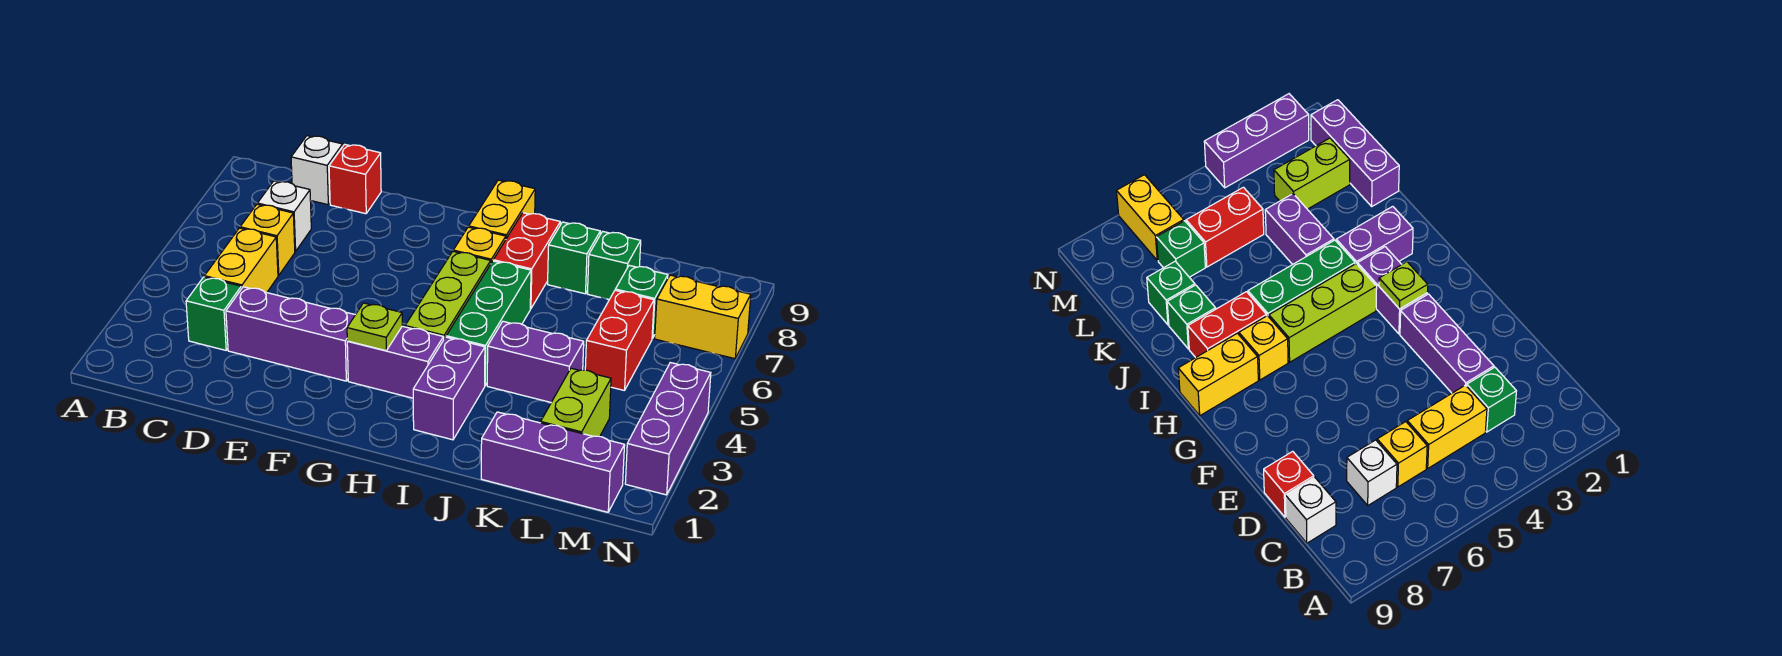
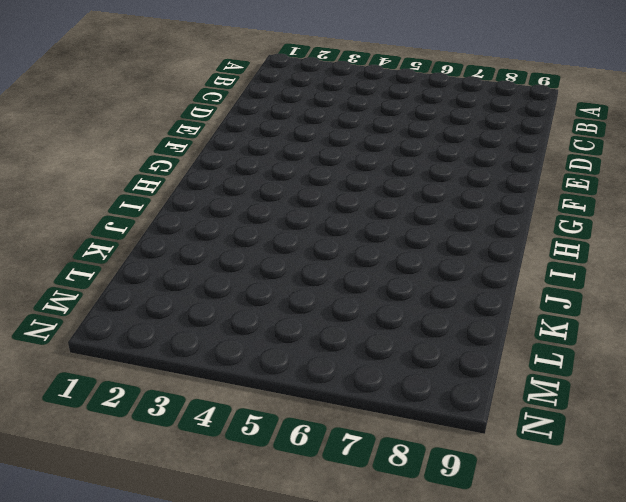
none -> green 1x1 brick [186,277,241,350]
none -> yellow 1x2 brick [205,228,278,293]
none -> yellow 1x1 brick [240,204,295,275]

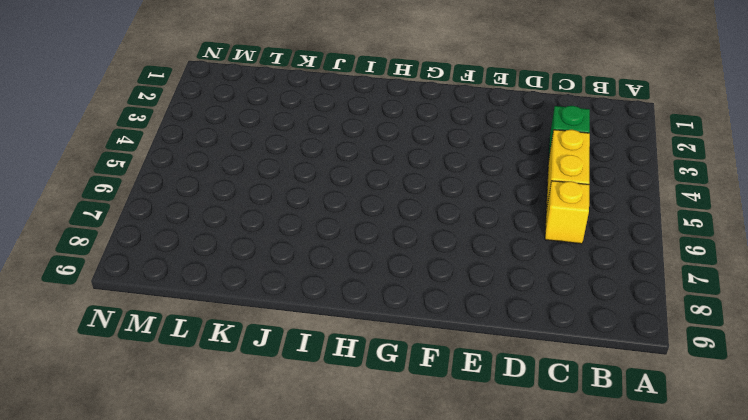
none -> white 1x1 brick [257,181,311,251]
none -> white 1x1 brick [291,136,343,205]
none -> purple 1x3 brick [226,287,355,381]

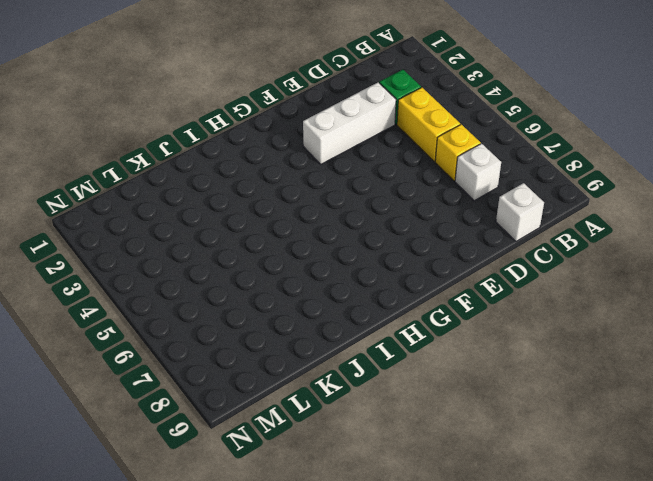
white 1x3 brick [303,82,396,164] -> purple 1x3 brick [226,287,355,381]
none -> red 1x1 brick [329,144,381,214]
none -> purple 1x2 brick [347,326,444,398]
none -> lime 1x3 brick [405,252,491,338]

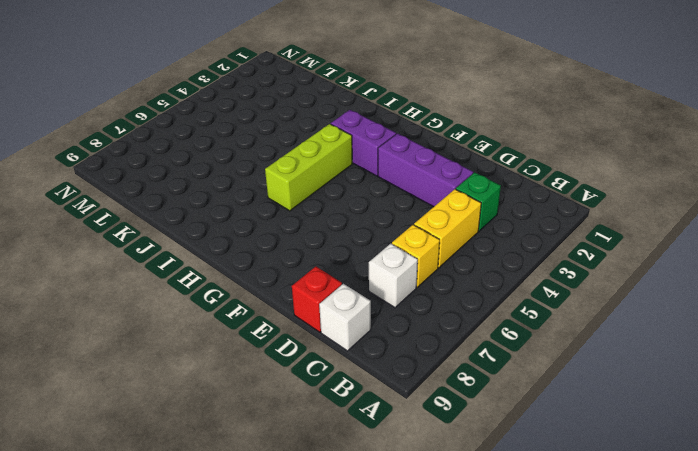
none -> yellow 1x1 brick [453,227,506,263]
none -> yellow 1x2 brick [469,180,535,239]
none -> purple 1x2 brick [413,337,485,440]

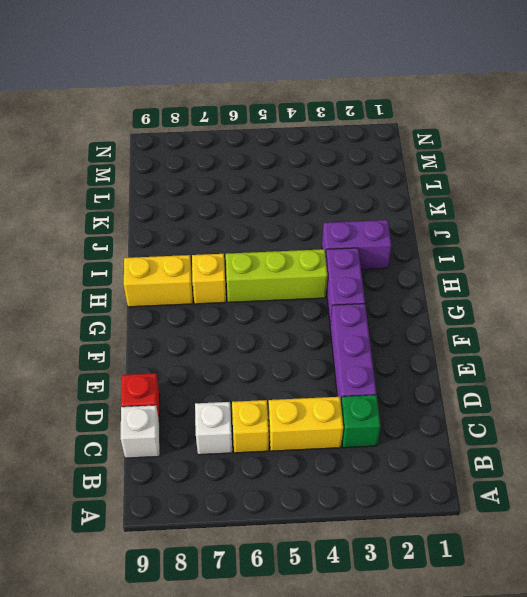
none -> green 1x3 brick [446,261,531,385]
none -> red 1x2 brick [493,213,560,309]
none -> purple 1x2 brick [487,321,584,402]

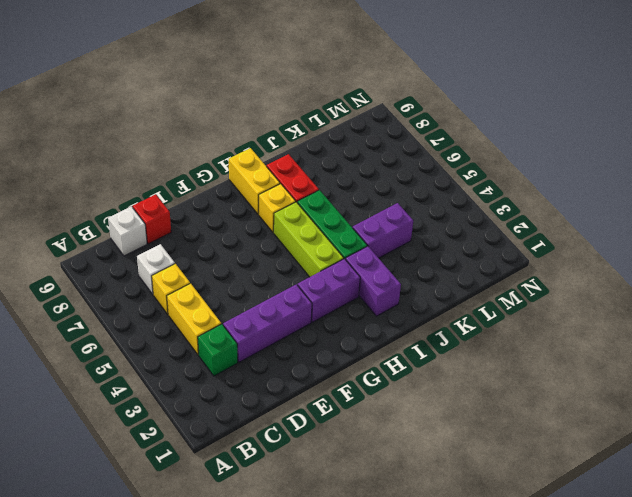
none -> green 1x1 brick [548,222,600,294]
none -> purple 1x3 brick [481,412,624,512]
none -> green 1x1 brick [587,231,641,300]

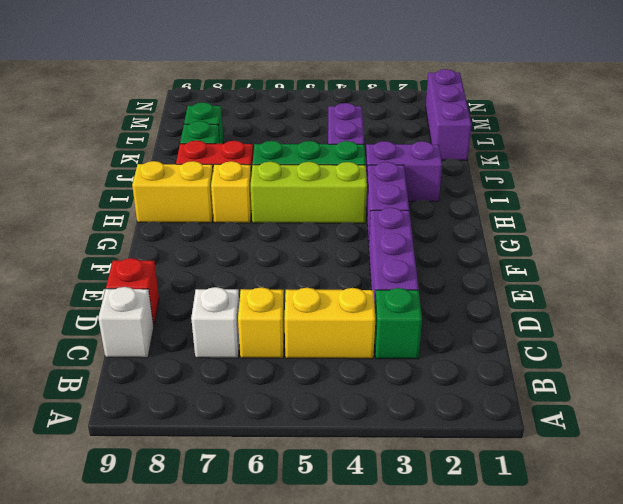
none -> lime 1x2 brick [541,368,611,437]
none -> red 1x2 brick [585,290,654,391]
none -> green 1x1 brick [615,265,668,339]

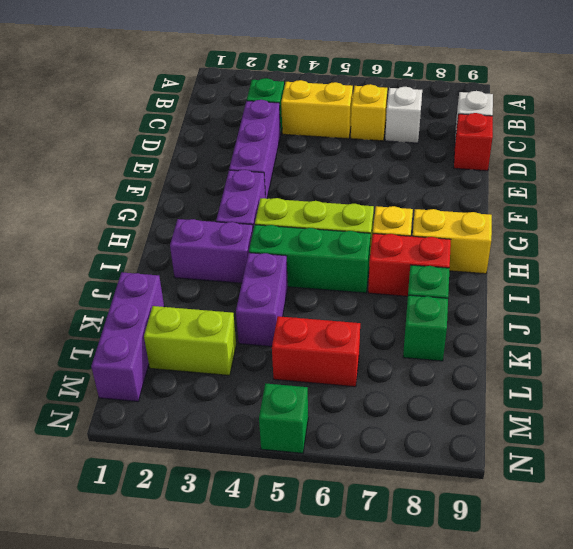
green 1x1 brick [259,383,308,453] -> green 1x1 brick moved to [615,265,668,339]
none -> yellow 1x2 brick [655,275,751,359]
none -> purple 1x3 brick [625,363,711,495]
none -> lime 1x1 plate [347,303,402,351]

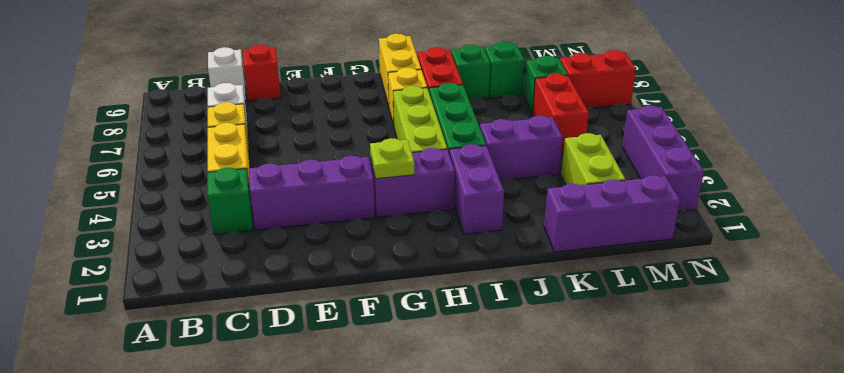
red 1x2 brick [560,50,636,108] -> yellow 1x2 brick [655,275,751,359]

